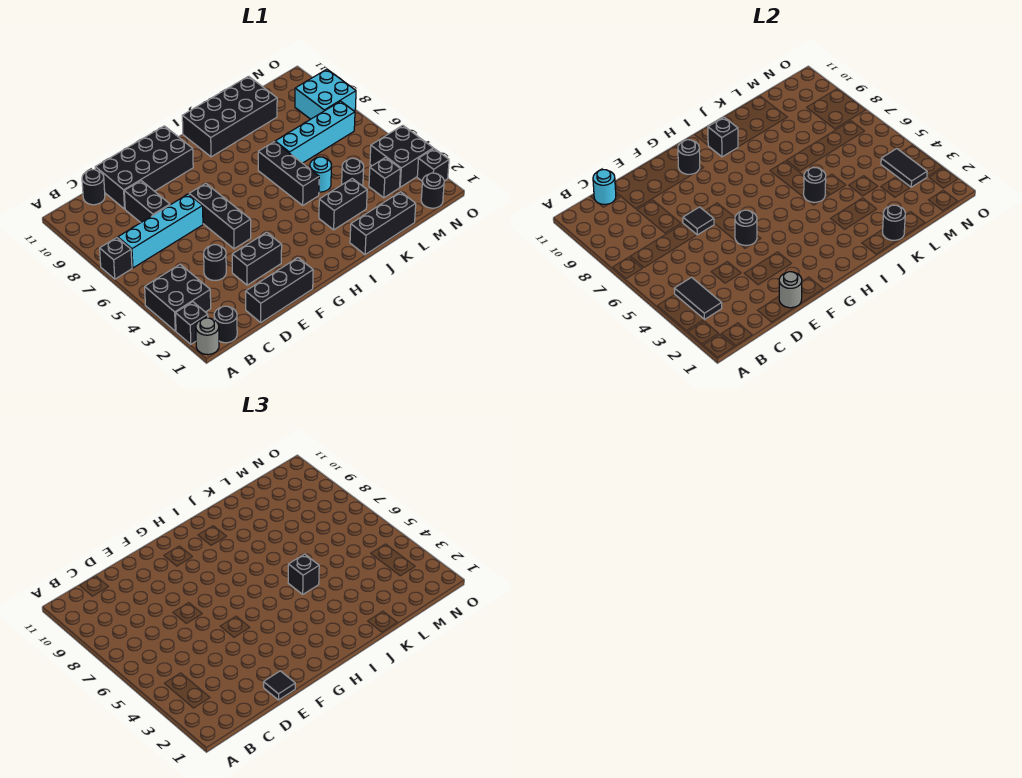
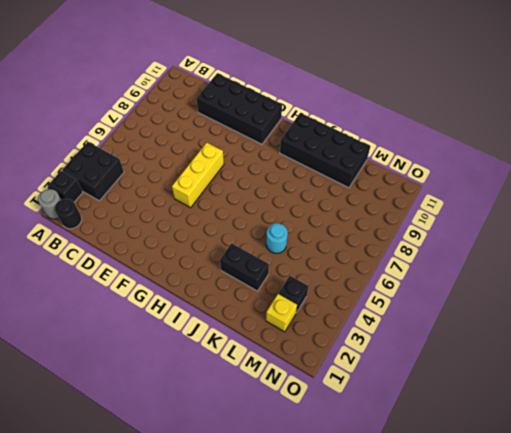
yellow 1x3 brick [172,143,224,208] -> black 1x3 brick [189,183,251,249]
yellow 1x1 brick [266,294,297,332] -> none
none -> black 1x1 brick [100,238,132,279]
none -> cyan 1x4 brick [118,194,203,268]
none -> black 1x1 round brick [82,170,105,205]
none -> black 1x3 brick [246,258,313,322]

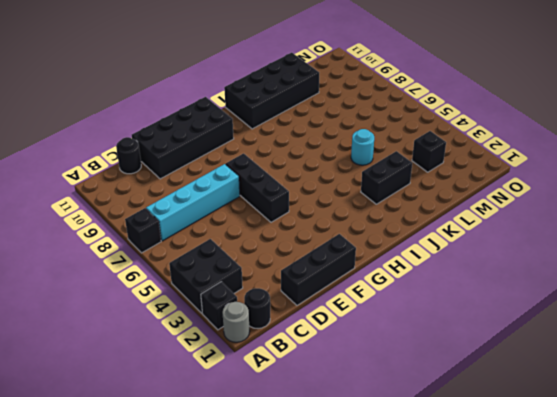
none -> black 1x1 round brick [204,245,226,280]
none -> black 1x2 brick [124,181,170,223]
none -> black 1x2 brick [232,232,282,285]
none -> black 1x3 brick [350,192,416,255]

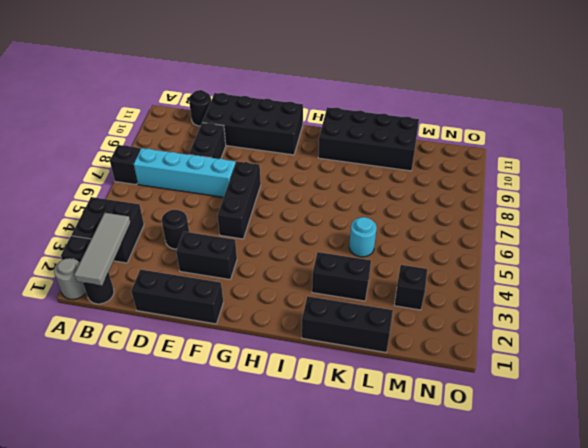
grey 1x3 tile [74,213,131,286] -> black 1x2 tile [674,277,722,320]
none -> black 1x3 brick [258,142,319,205]
none -> cyan 1x4 brick [275,101,355,163]
none -> black 1x1 round brick [342,158,364,186]
none -> black 1x1 round brick [421,173,444,208]

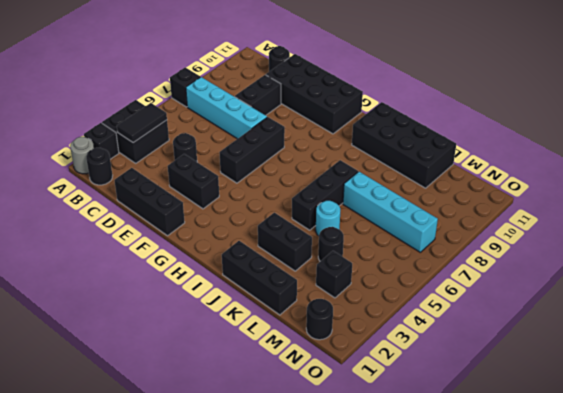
none -> black 2x2 brick [370,125,433,187]
none -> cyan 2x2 brick [295,69,356,119]
none -> black 1x1 brick [417,149,449,181]
none -> cyan 1x1 round brick [593,170,616,204]

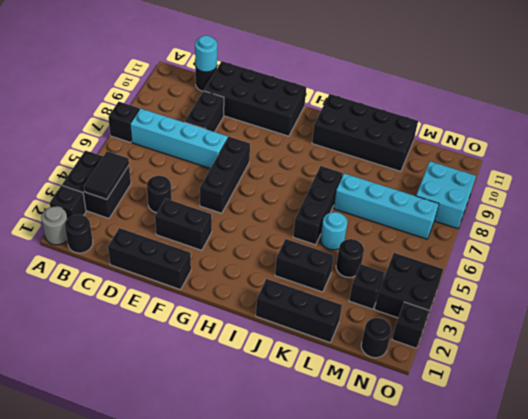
none -> grey 1x1 round brick [779,272,802,308]
none -> black 1x1 tile [683,207,714,235]
none -> black 1x1 round brick [735,210,757,246]
none -> black 1x1 round brick [678,140,700,174]

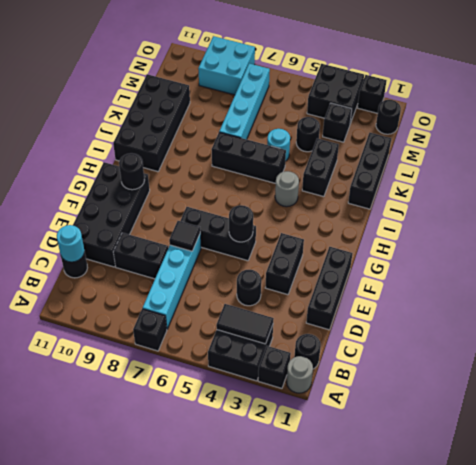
grey 1x1 round brick [275,171,299,207] -> grey 1x1 round brick moved to [779,272,802,308]
none -> black 1x1 brick [708,117,738,157]
none -> black 1x1 round brick [804,167,826,202]
none -> black 1x1 round brick [883,205,905,240]
none -> black 1x2 tile [881,149,927,187]

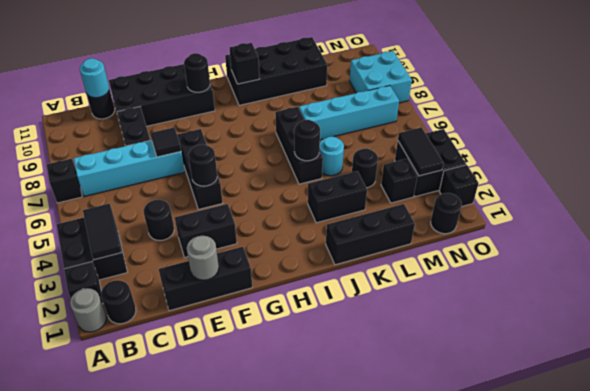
none -> black 1x1 round brick [883,205,905,240]
none -> black 1x1 tile [264,671,295,700]
none -> black 1x1 brick [288,554,319,594]

